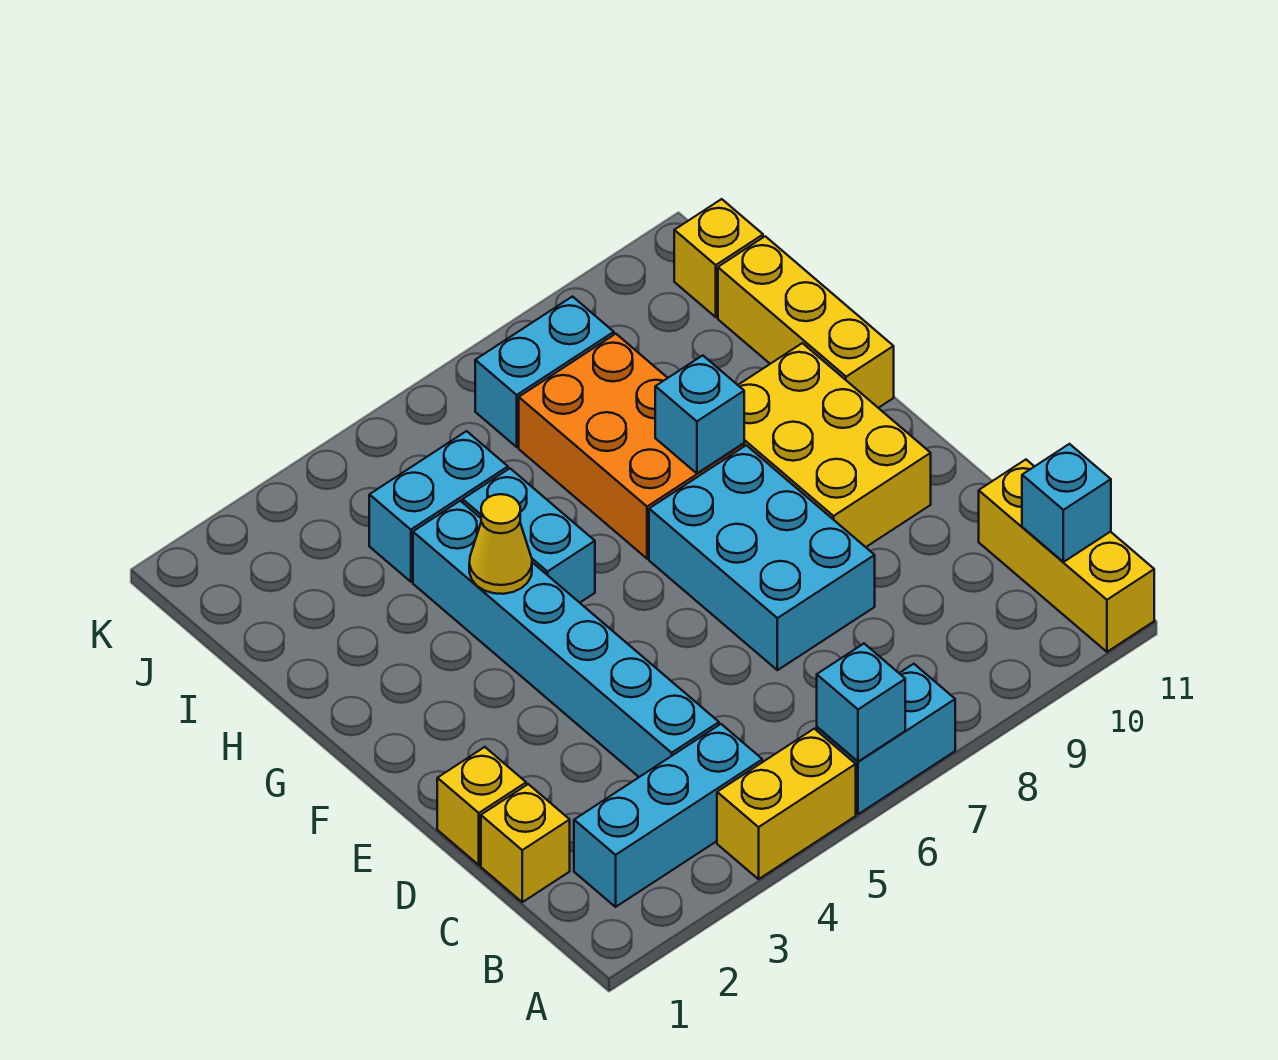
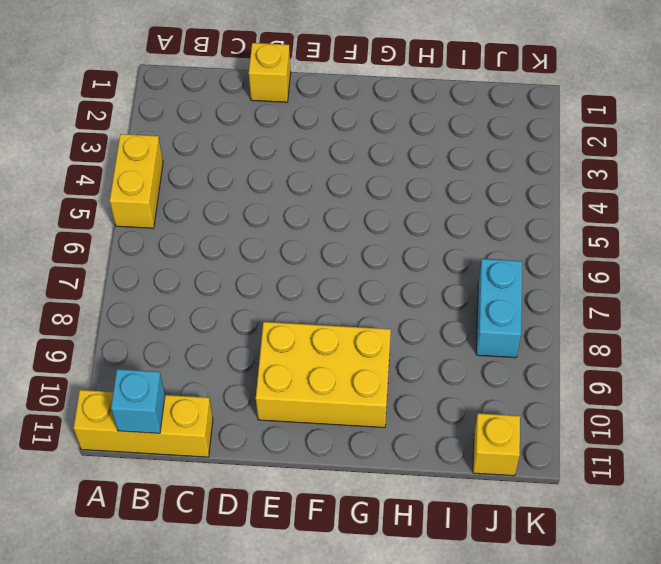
none -> cyan 1x2 brick [817,664,955,814]
none -> cyan 1x3 brick [574,724,762,907]
none -> yellow 1x1 brick [481,784,570,902]

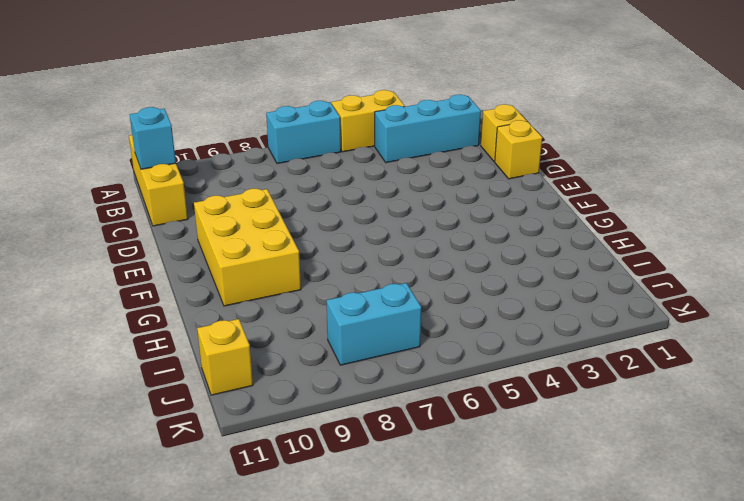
none -> cyan 1x6 brick [413,501,719,777]
none -> cyan 2x3 brick [649,445,875,670]
none -> cyan 1x2 brick [463,469,595,603]

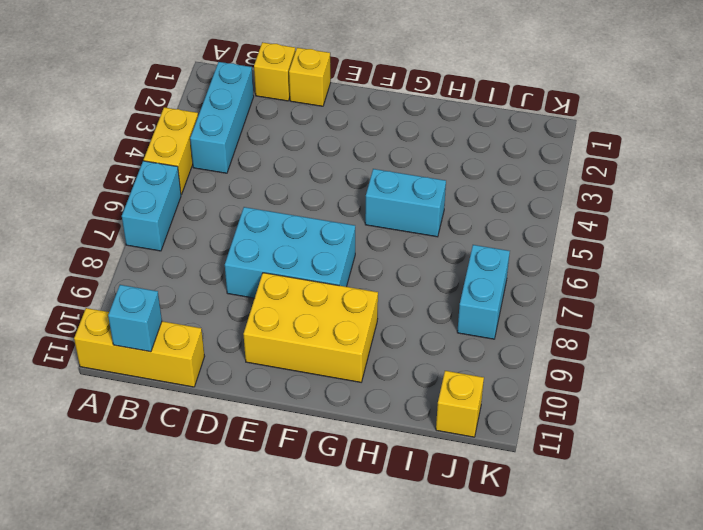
none -> cyan 1x6 brick [413,501,719,777]
none -> orange 2x3 brick [519,334,744,559]
none -> yellow 1x3 brick [718,236,894,408]

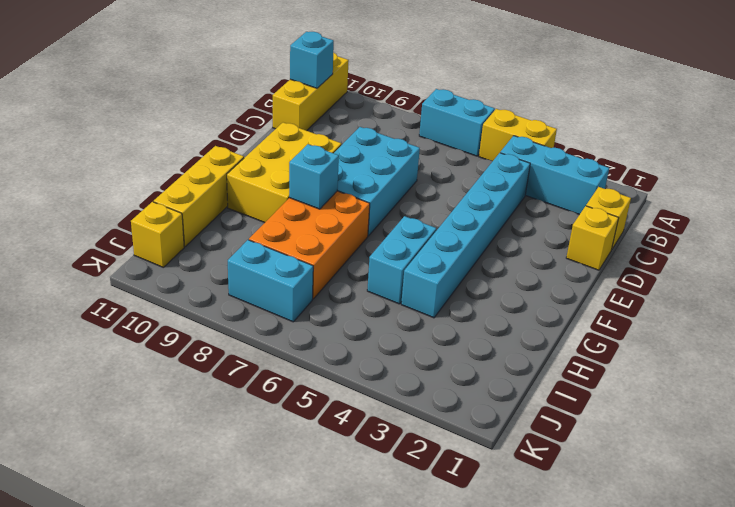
none -> cyan 1x2 brick [369,431,508,582]
none -> cyan 1x1 brick [817,644,905,762]
none -> yellow 1x1 cone [469,494,532,594]

